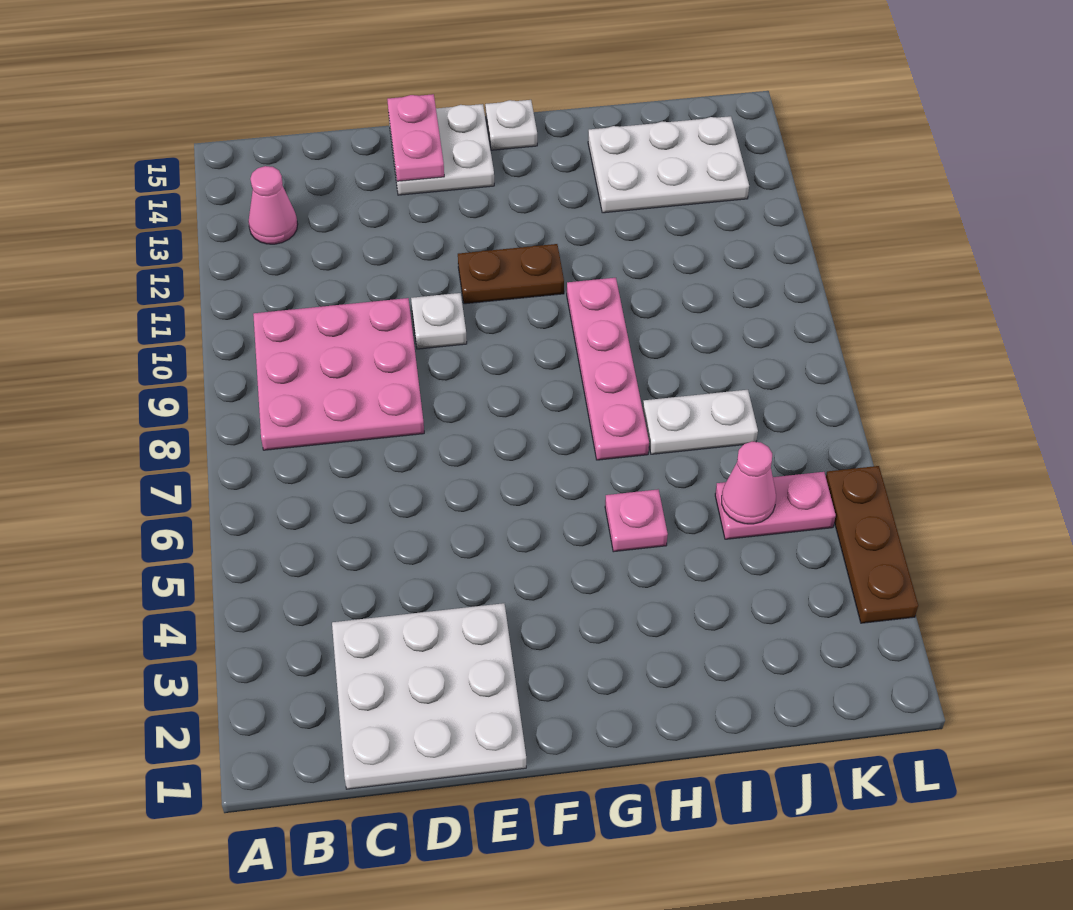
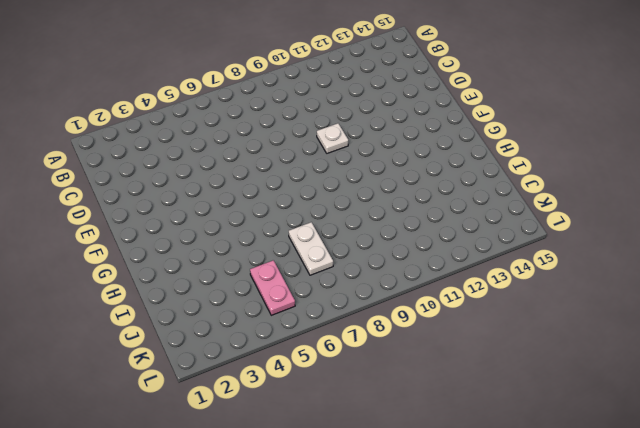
none -> pink 3x3 plate [253,298,424,450]
none -> pink 1x1 cone [248,166,298,244]
none -> white 3x3 plate [332,603,526,789]

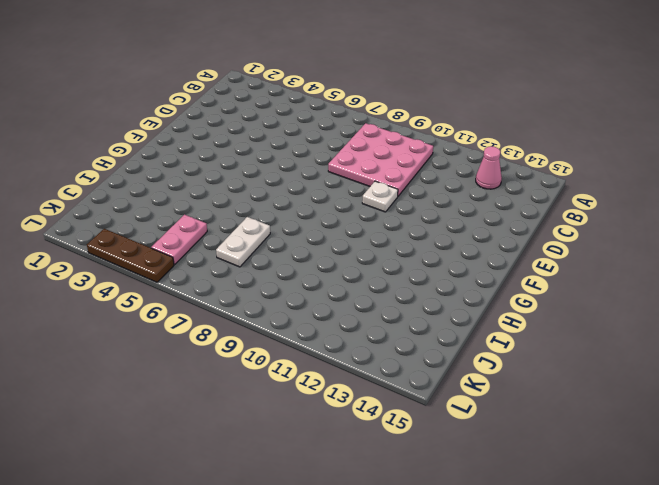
none -> white 3x3 plate [332,603,526,789]
none -> white 2x2 plate [389,104,494,195]
none -> brown 1x2 plate [458,244,564,304]

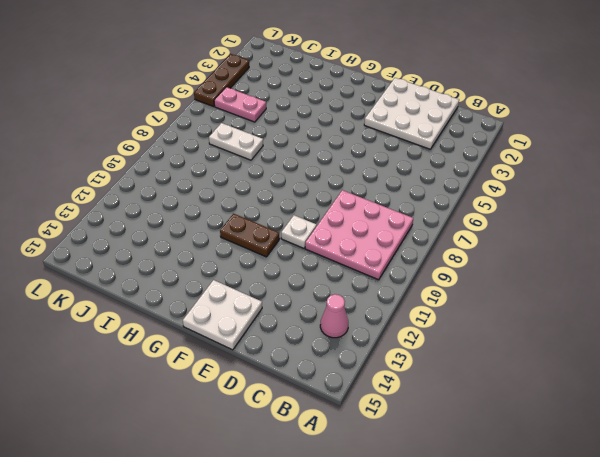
none -> white 1x1 plate [485,100,537,150]
none -> pink 1x1 plate [605,490,668,552]
none -> pink 1x4 plate [567,278,649,460]

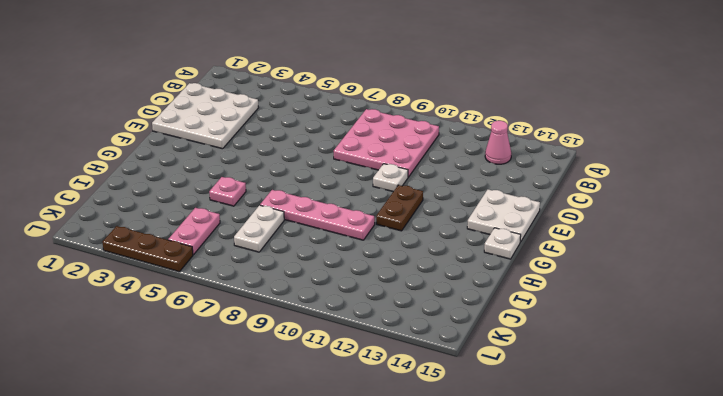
none -> white 2x3 plate [588,116,749,213]
none -> pink 1x2 plate [387,94,444,181]
none -> pink 1x1 cone [722,442,776,524]

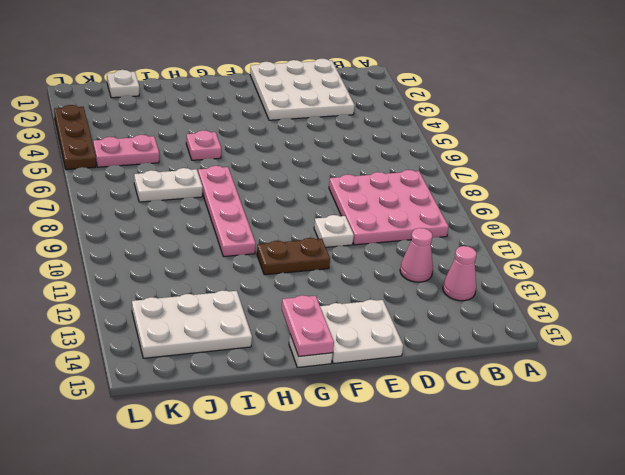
pink 1x1 cone [400,228,433,282] -> pink 1x1 cone moved to [722,442,776,524]
pink 1x2 plate [282,295,334,357] -> pink 1x2 plate moved to [387,94,444,181]
white 1x1 plate [107,70,139,98] -> none

